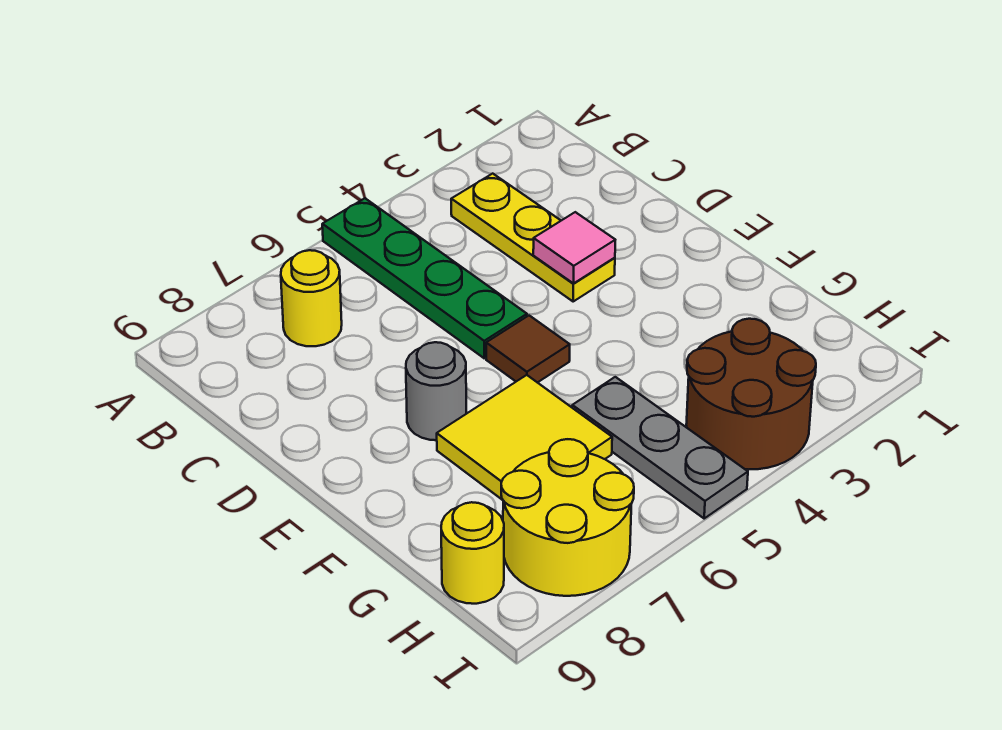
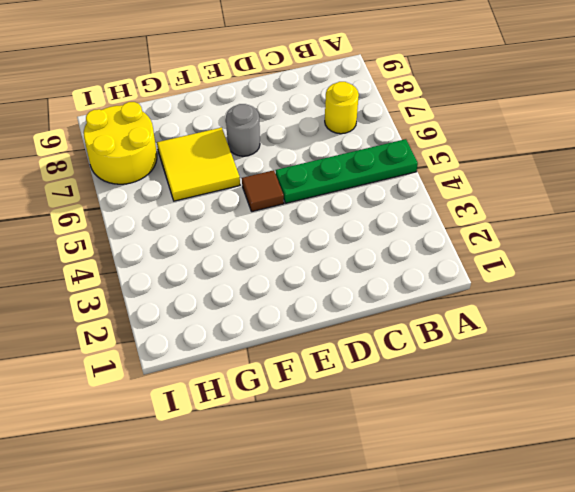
none -> yellow 1x3 plate [451,174,615,301]
none -> grey 1x3 plate [572,377,748,518]

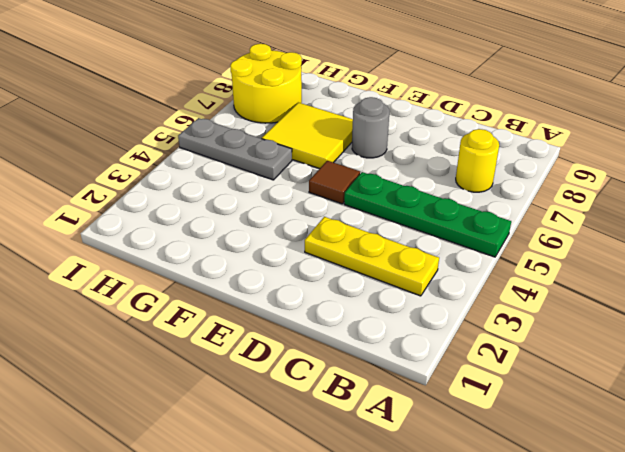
none -> brown 2x2 round brick [686,319,816,469]
none -> yellow 1x1 round brick [441,502,504,604]

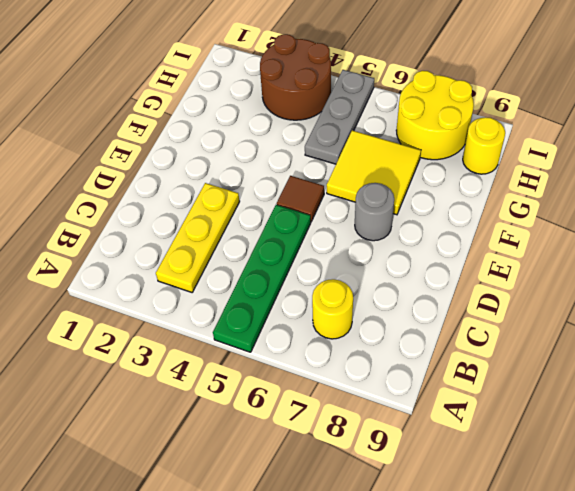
none -> pink 1x1 tile [533,212,615,283]

